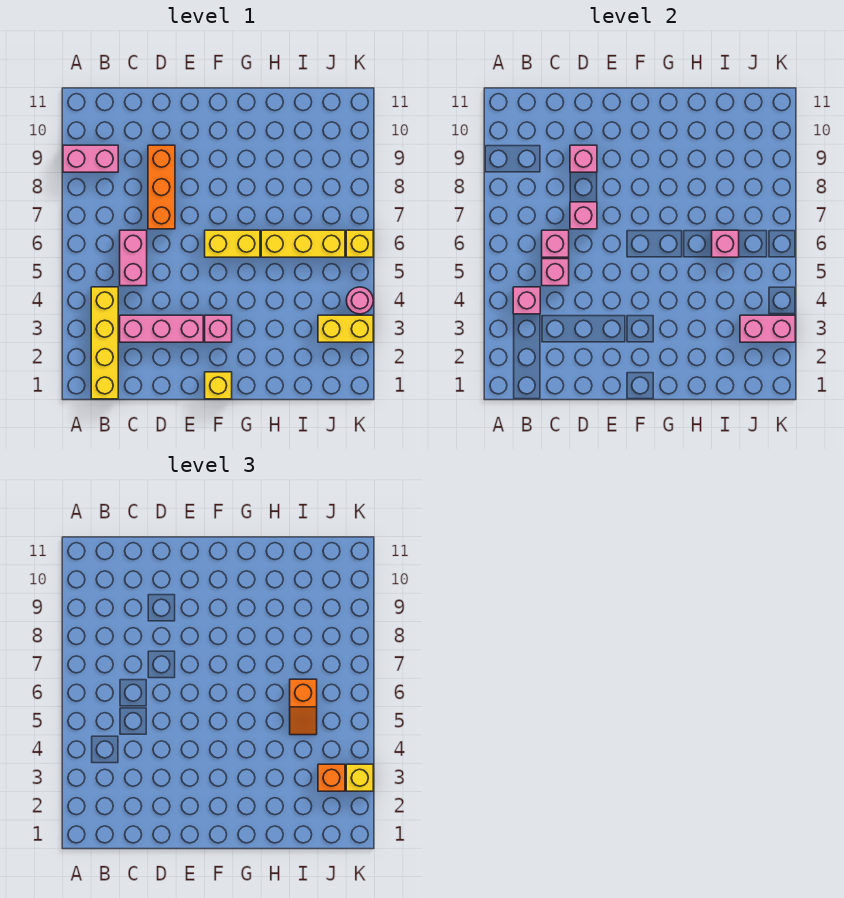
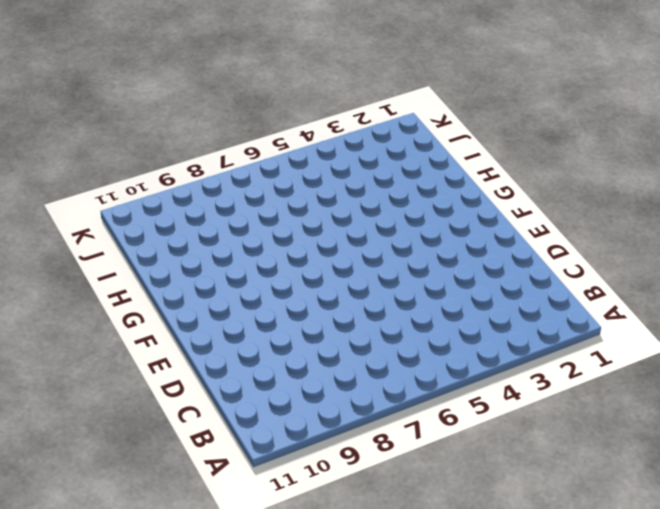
none -> pink 1x2 brick [63,145,118,172]
none -> yellow 1x4 brick [91,287,118,399]
none -> pink 1x3 brick [120,315,203,342]

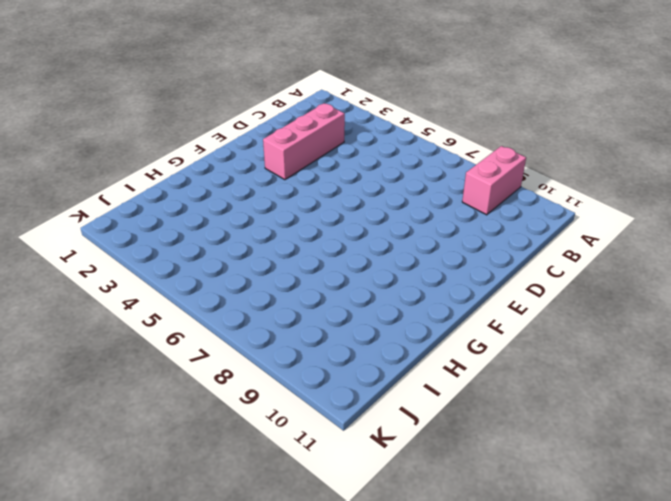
none -> yellow 1x4 brick [91,287,118,399]
none -> pink 1x2 brick [120,230,147,286]
none -> orange 1x3 brick [148,145,175,229]

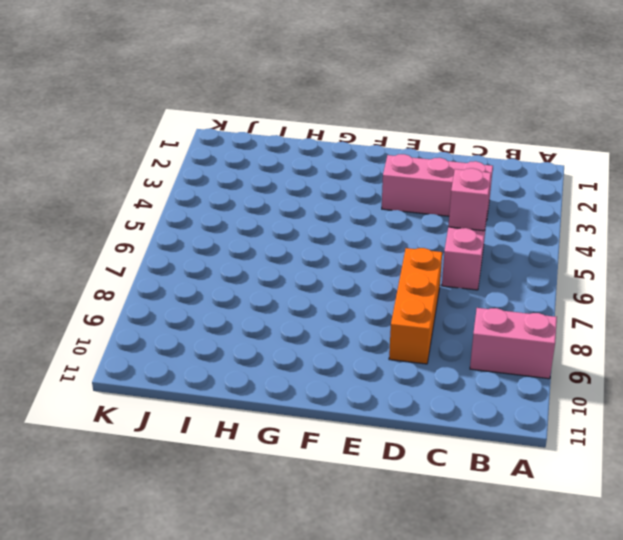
none -> yellow 1x4 brick [91,287,118,399]
none -> yellow 1x1 brick [205,372,232,399]
none -> pink 1x1 brick [205,315,232,342]

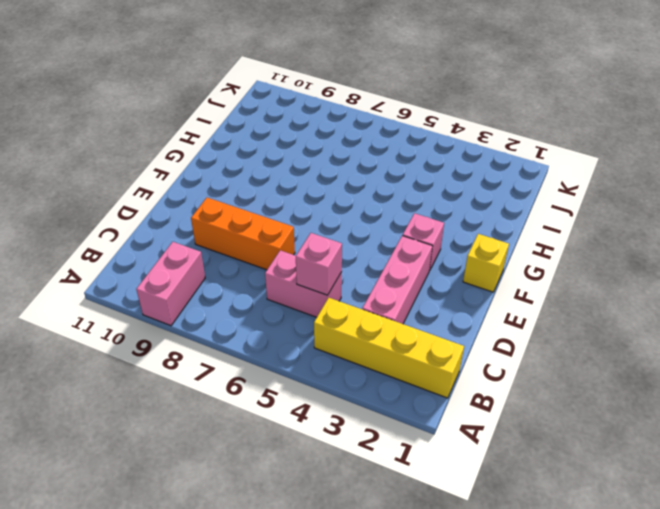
none -> yellow 1x2 brick [205,230,260,257]
none -> yellow 1x3 brick [261,230,345,257]
none -> yellow 1x2 brick [318,315,373,342]

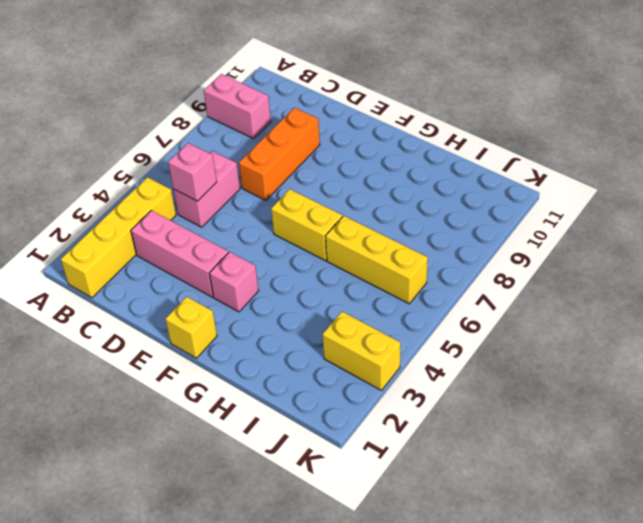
none -> pink 1x1 round brick [346,287,373,314]
none -> yellow 1x1 brick [346,230,373,257]
none -> pink 1x1 brick [513,287,540,314]

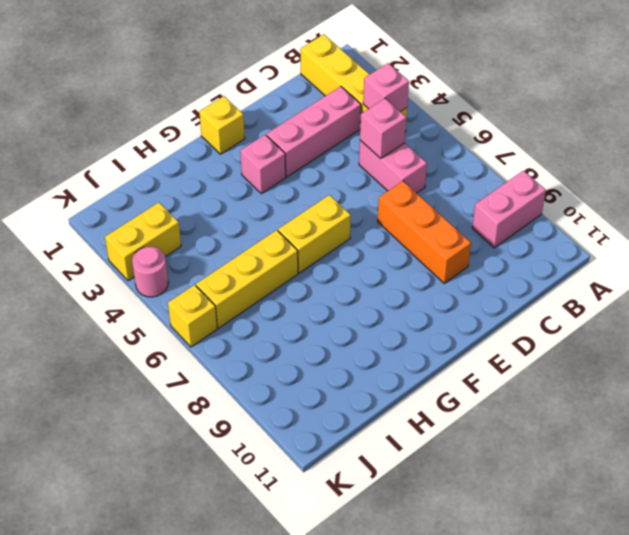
none -> pink 1x1 brick [542,230,569,257]
none -> pink 1x1 brick [570,202,597,229]
none -> pink 1x1 brick [570,145,597,172]

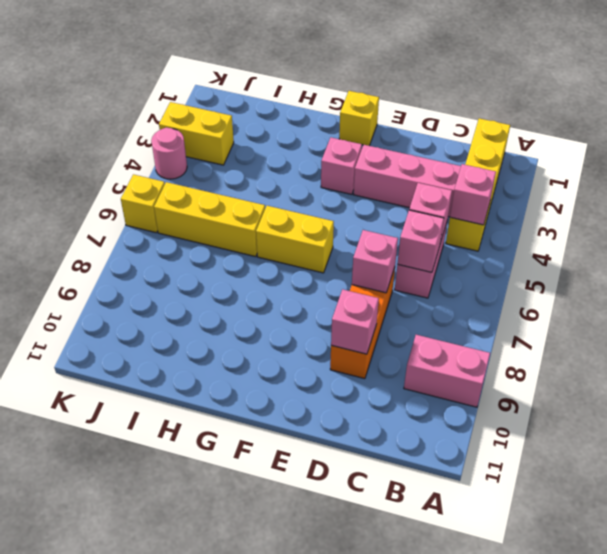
none -> pink 1x1 brick [712,230,739,257]
none -> pink 1x2 brick [740,315,795,342]
none -> orange 1x2 slope [290,679,317,735]

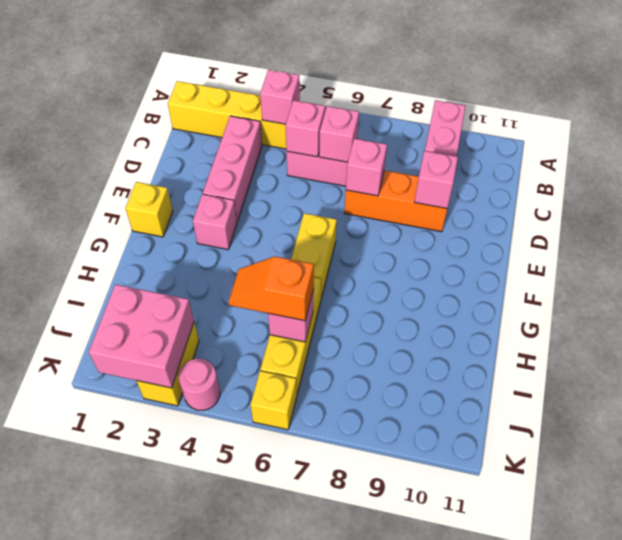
pink 2x2 brick [89,285,194,388] -> pink 1x2 brick [740,315,795,342]
none -> orange 1x1 brick [318,764,345,791]
none -> yellow 1x1 brick [346,764,373,791]

